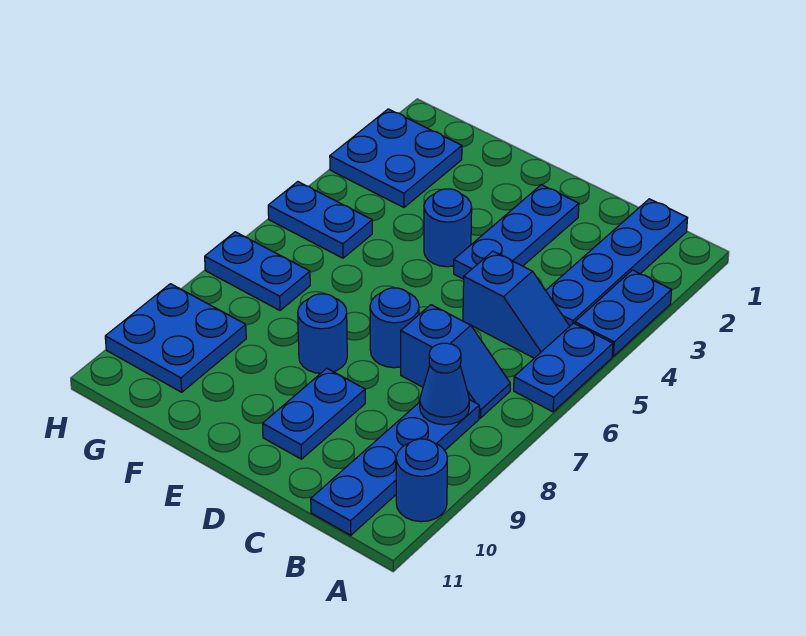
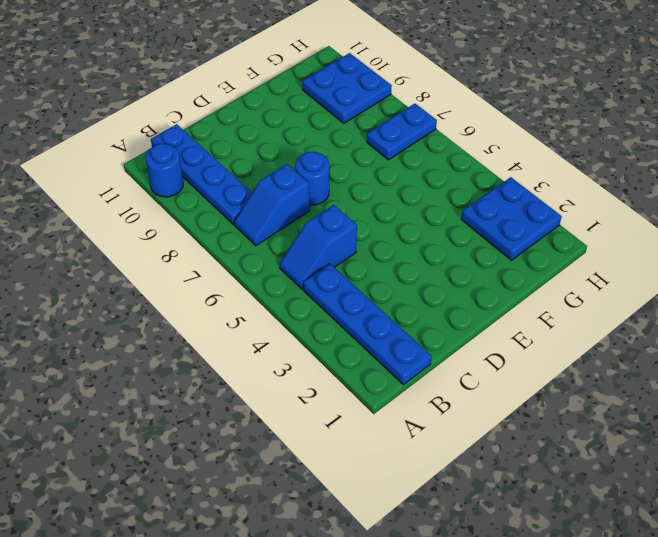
none -> blue 1x2 plate [575,270,672,356]
none -> blue 1x2 plate [514,323,613,412]
none -> blue 1x3 plate [454,185,579,279]

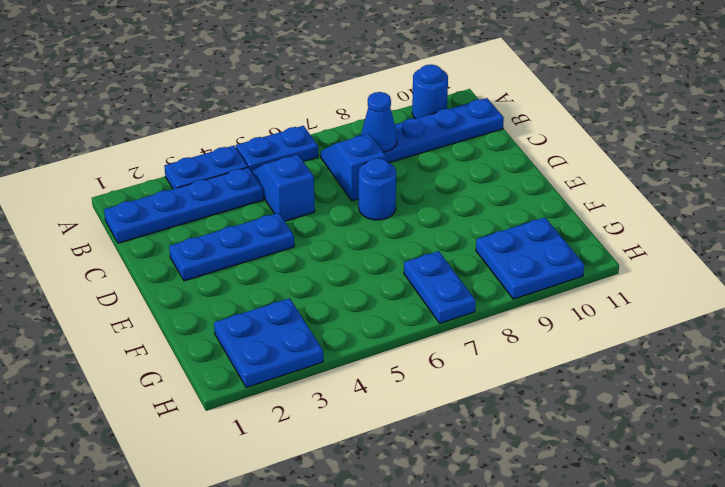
none -> blue 1x2 plate [263,369,365,459]
none -> blue 1x1 round brick [424,189,472,267]
none -> blue 1x1 round brick [298,294,347,373]

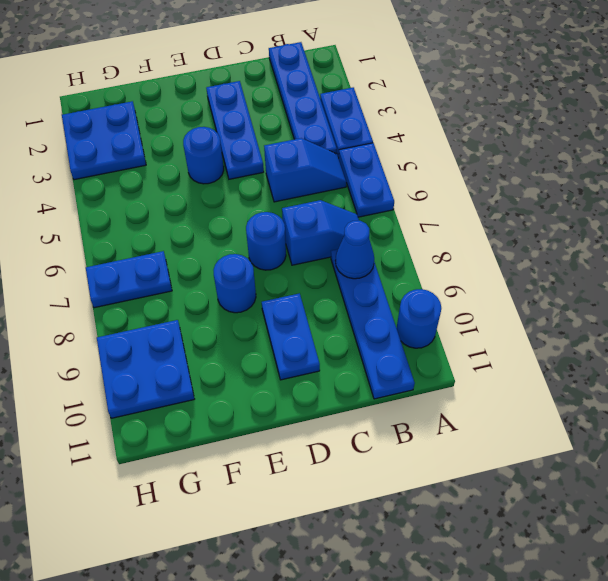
none -> blue 1x2 plate [268,182,372,258]

